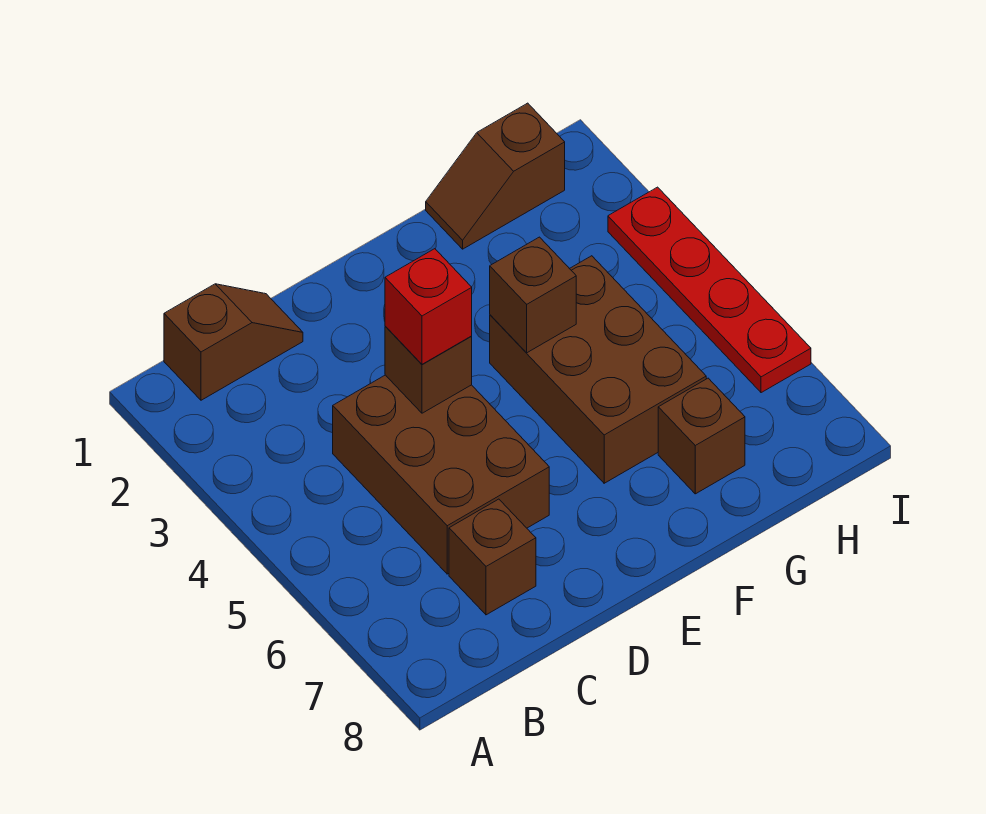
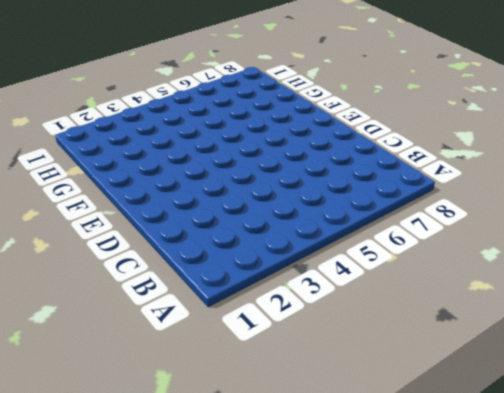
none -> brown 1x2 slope [164,284,303,400]
none -> brown 2x3 brick [333,375,549,574]

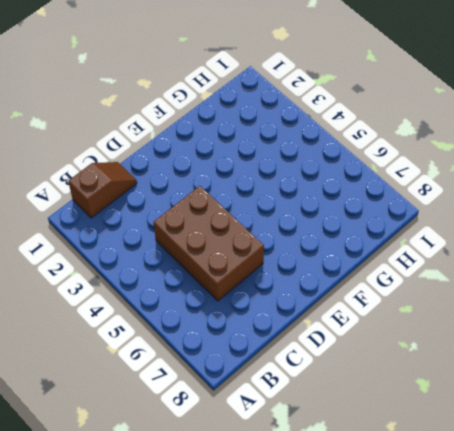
none -> brown 1x1 brick [449,499,536,615]
none -> brown 2x3 brick [490,256,706,483]

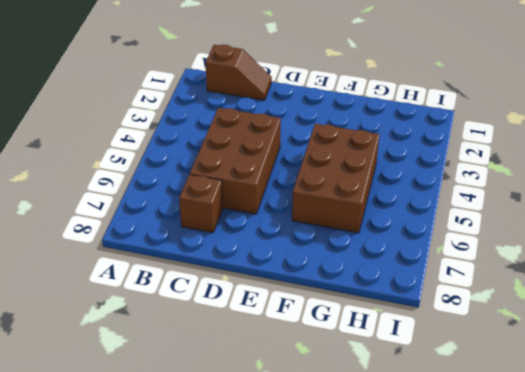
none -> brown 1x2 slope [426,103,565,249]
none -> brown 1x1 brick [658,378,745,494]

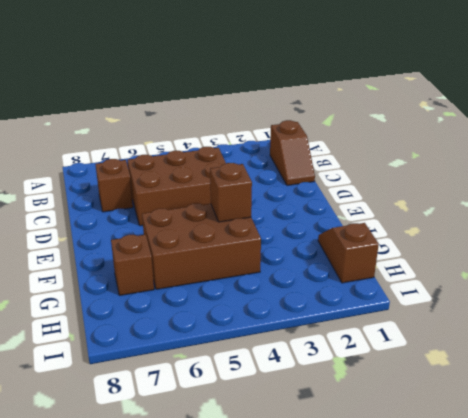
none -> red 1x4 plate [608,187,811,393]
none -> brown 1x1 brick [385,327,472,413]

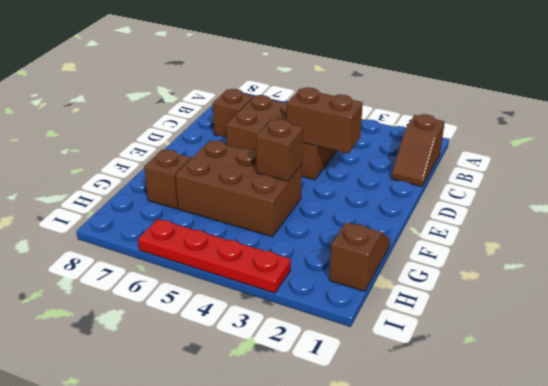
brown 1x2 brick [287,87,363,153] -> brown 1x1 brick [385,327,472,413]
none -> red 1x1 brick [385,249,472,364]

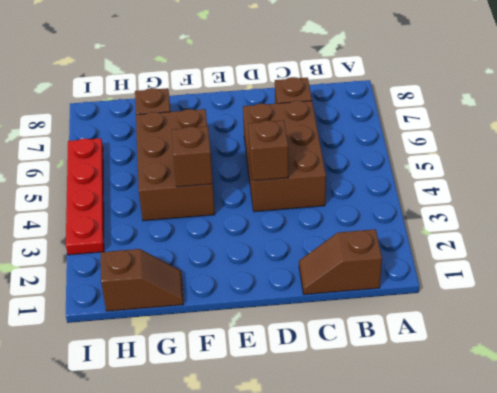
none -> red 1x1 brick [385,249,472,364]

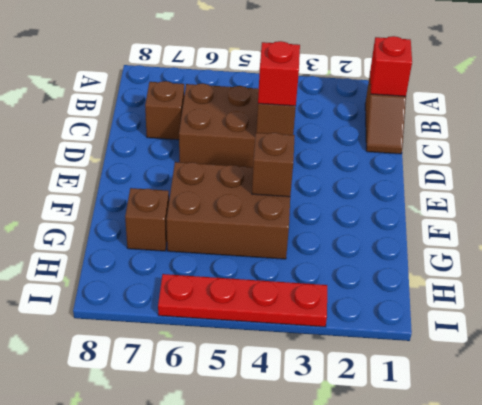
red 1x1 brick [370,36,412,96] -> none
none -> brown 1x2 slope [426,103,565,249]

